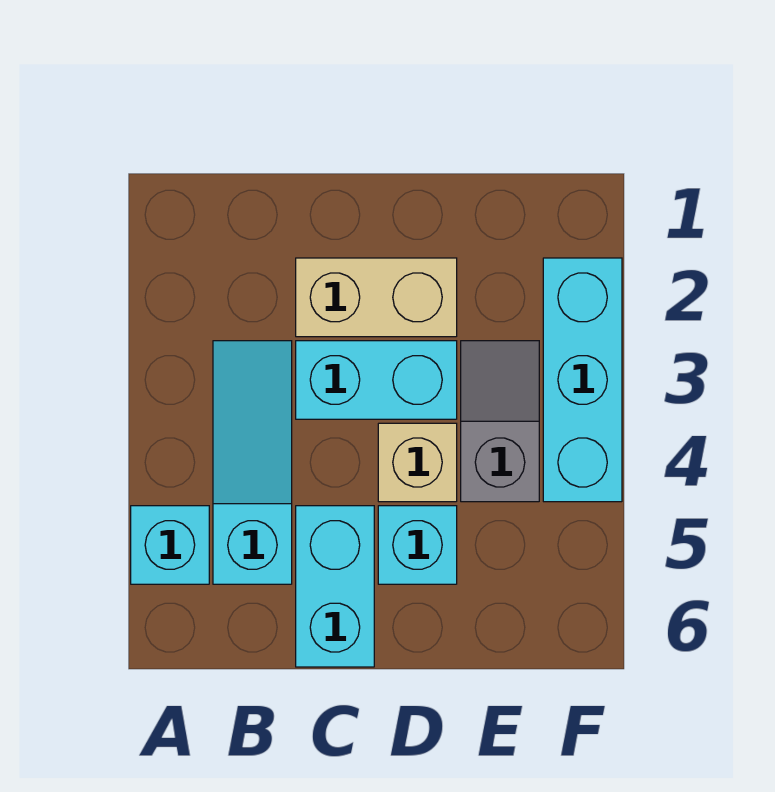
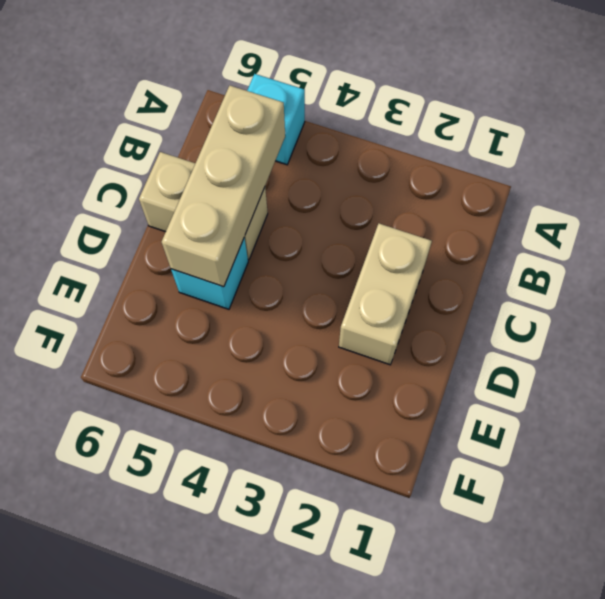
tan 1x3 brick [162,85,285,287] -> none
tan 1x2 brick [139,152,268,260] -> cyan 1x2 brick [296,506,374,667]
none -> cyan 1x3 slope [213,341,292,584]
none -> cyan 1x2 brick [296,341,457,419]

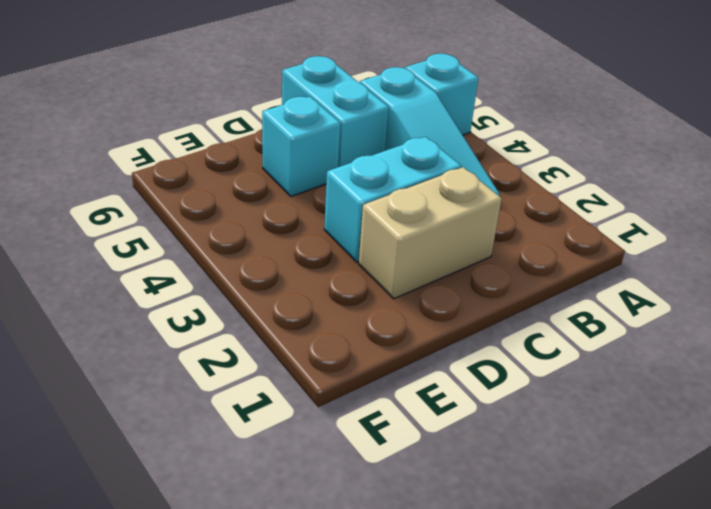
none -> tan 1x1 brick [378,423,457,502]
none -> grey 1x2 slope [461,341,539,502]

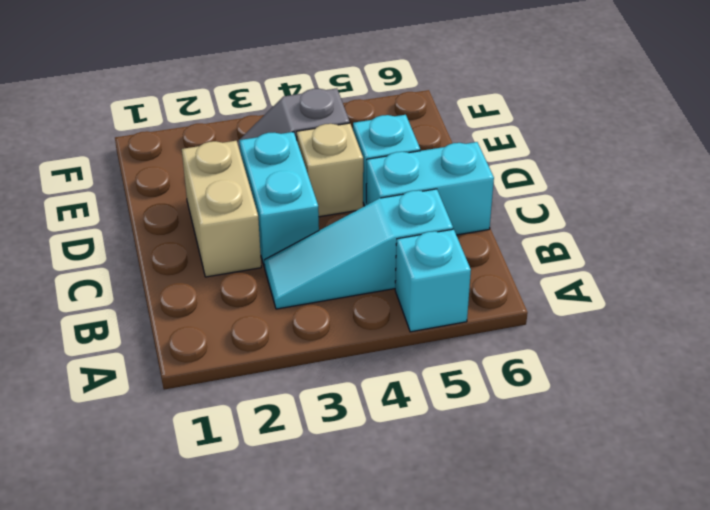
none -> cyan 1x3 brick [543,258,622,502]

